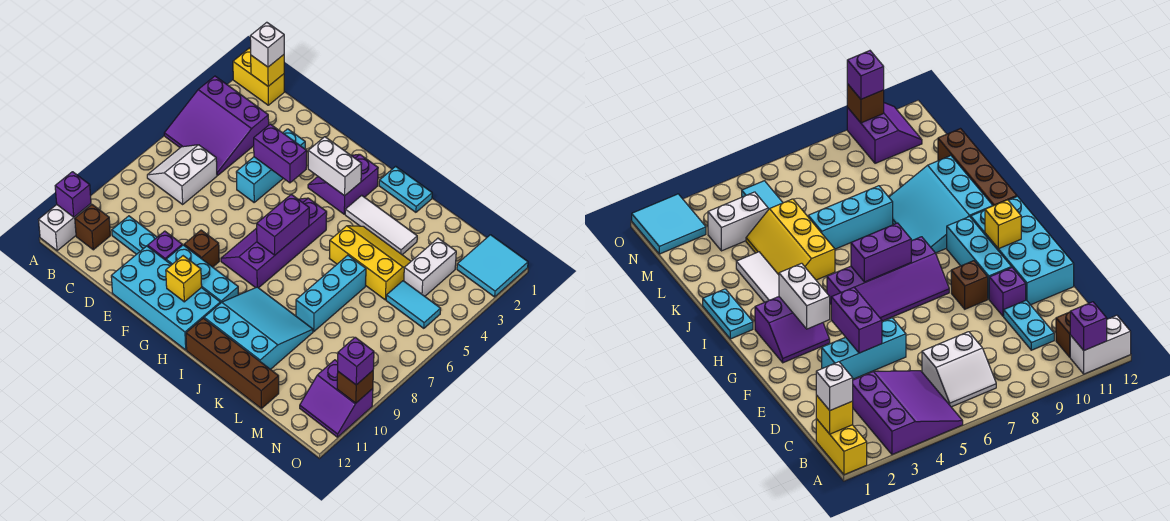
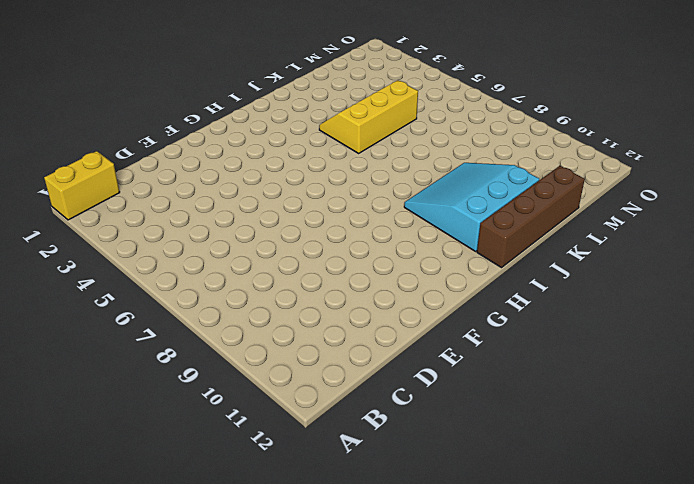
none -> purple 3x3 slope [164,76,269,175]
none -> white 1x2 brick [39,204,91,251]
none -> white 2x2 slope [147,145,217,204]
none -> brown 1x1 brick [75,205,110,250]

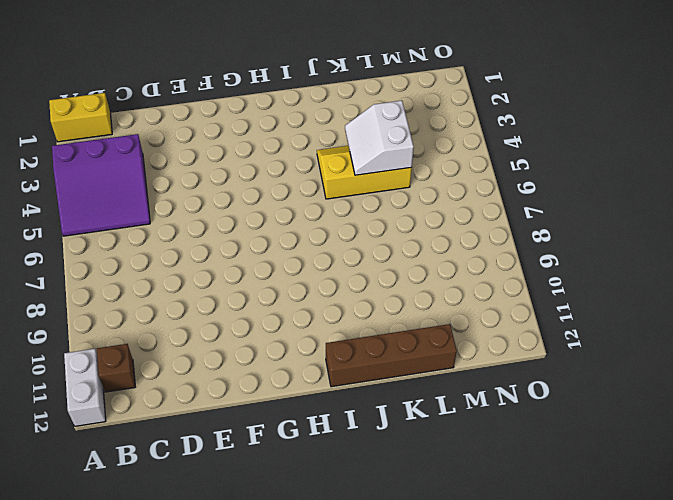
white 2x2 slope [345,100,414,175] -> white 2x2 slope moved to [147,145,217,204]
none -> cyan 1x2 plate [112,216,157,254]
none -> cyan 1x3 brick [236,129,305,202]
none -> purple 1x1 brick [148,231,182,260]
none -> cyan 2x4 brick [111,246,220,350]

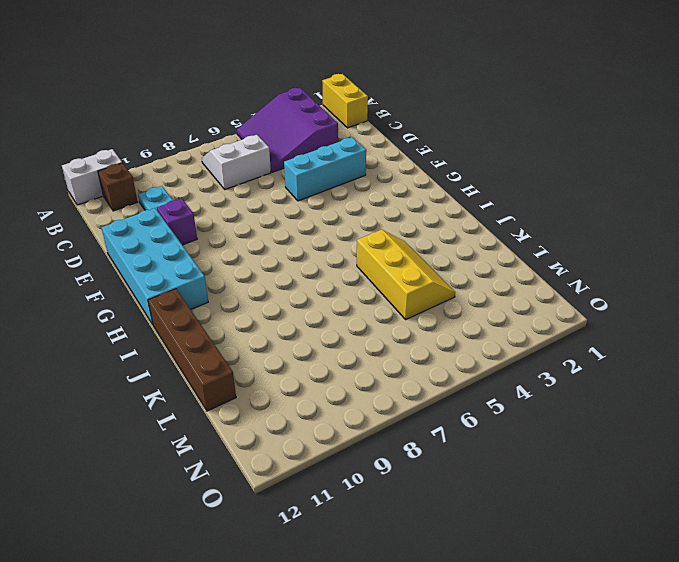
none -> brown 1x1 brick [184,230,219,267]
none -> cyan 1x3 brick [166,245,239,303]
none -> purple 2x2 slope [308,154,378,214]
none -> purple 2x4 slope [221,198,327,288]

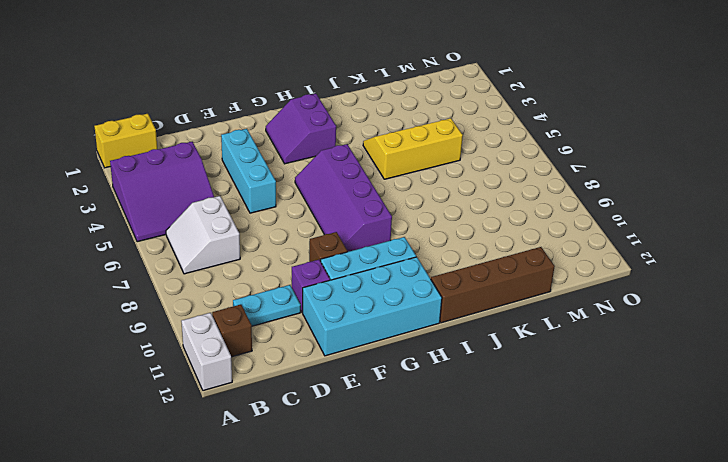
none -> cyan 1x2 plate [379,166,432,212]
none -> white 1x3 tile [345,195,417,255]
none -> cyan 3x3 slope [204,287,313,370]
none -> cyan 1x3 brick [296,255,366,331]

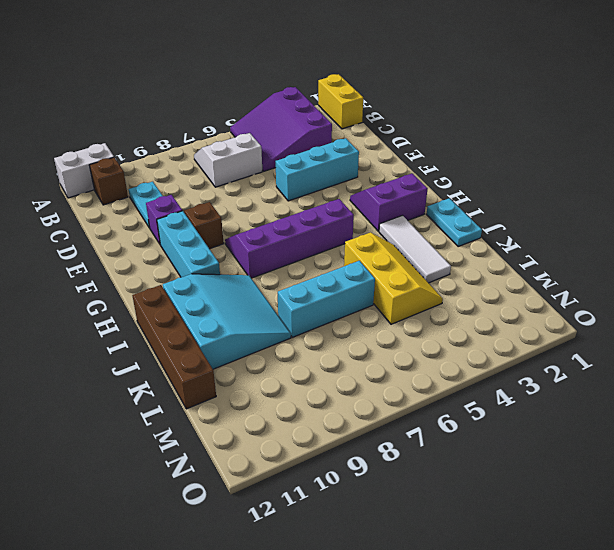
none -> cyan 2x4 brick [111,246,220,350]
none -> white 1x2 brick [404,238,456,296]
none -> cyan 1x2 tile [386,281,441,328]
none -> cyan 2x2 tile [457,235,528,297]

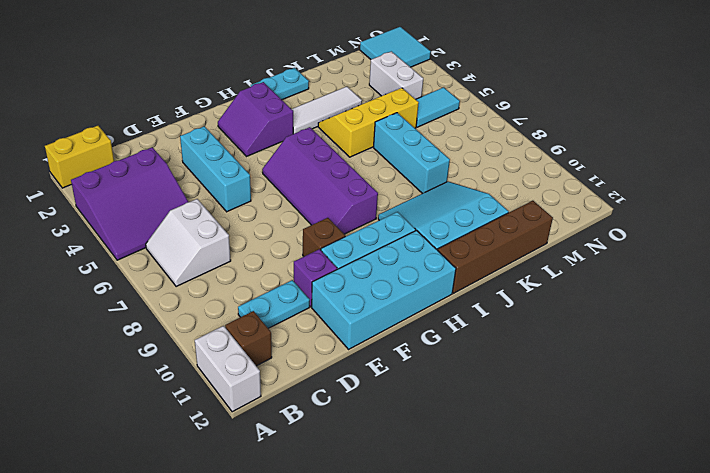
none -> purple 2x2 slope [300,360,373,437]
none -> purple 1x1 brick [55,172,91,217]
none -> yellow 1x1 brick [251,55,284,86]
none -> purple 1x2 brick [254,124,307,183]

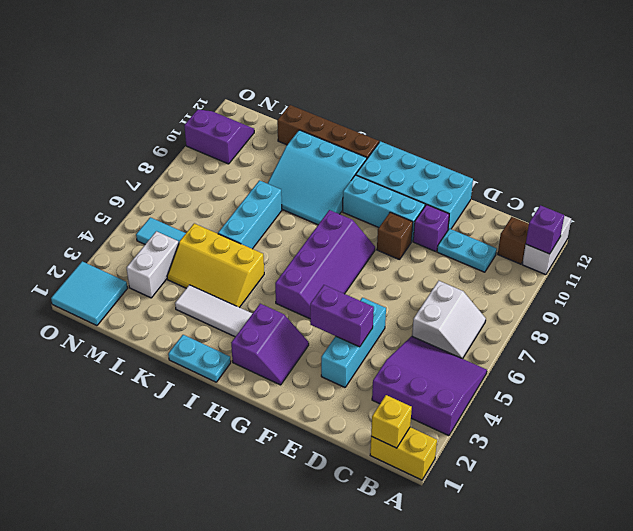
none -> white 1x2 brick [308,137,362,196]
none -> yellow 1x1 brick [166,256,202,302]
none -> purple 1x2 brick [257,194,309,255]
none -> brown 1x1 brick [337,371,373,403]

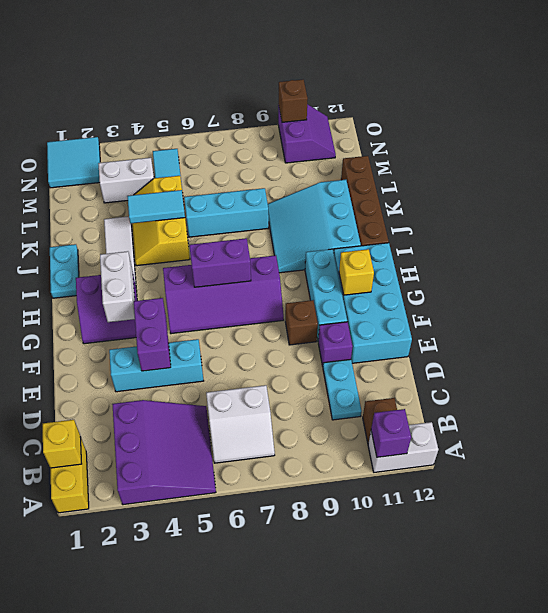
cyan 1x2 tile [127,190,185,224] -> none
none -> white 1x1 brick [250,22,284,67]
none -> purple 1x1 brick [338,337,374,385]

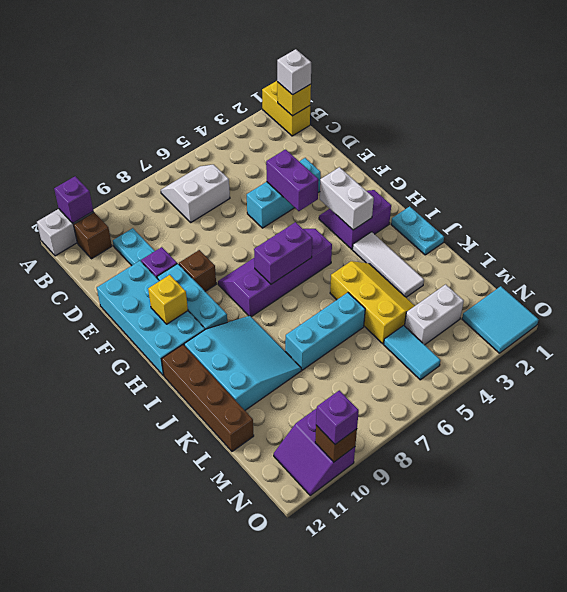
none -> purple 3x3 slope [164,76,269,175]

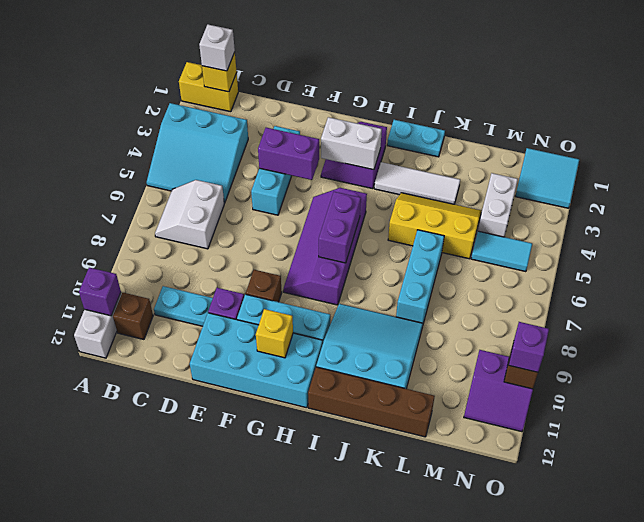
cyan 3x3 slope [147,103,248,203] -> purple 3x3 slope [164,76,269,175]

